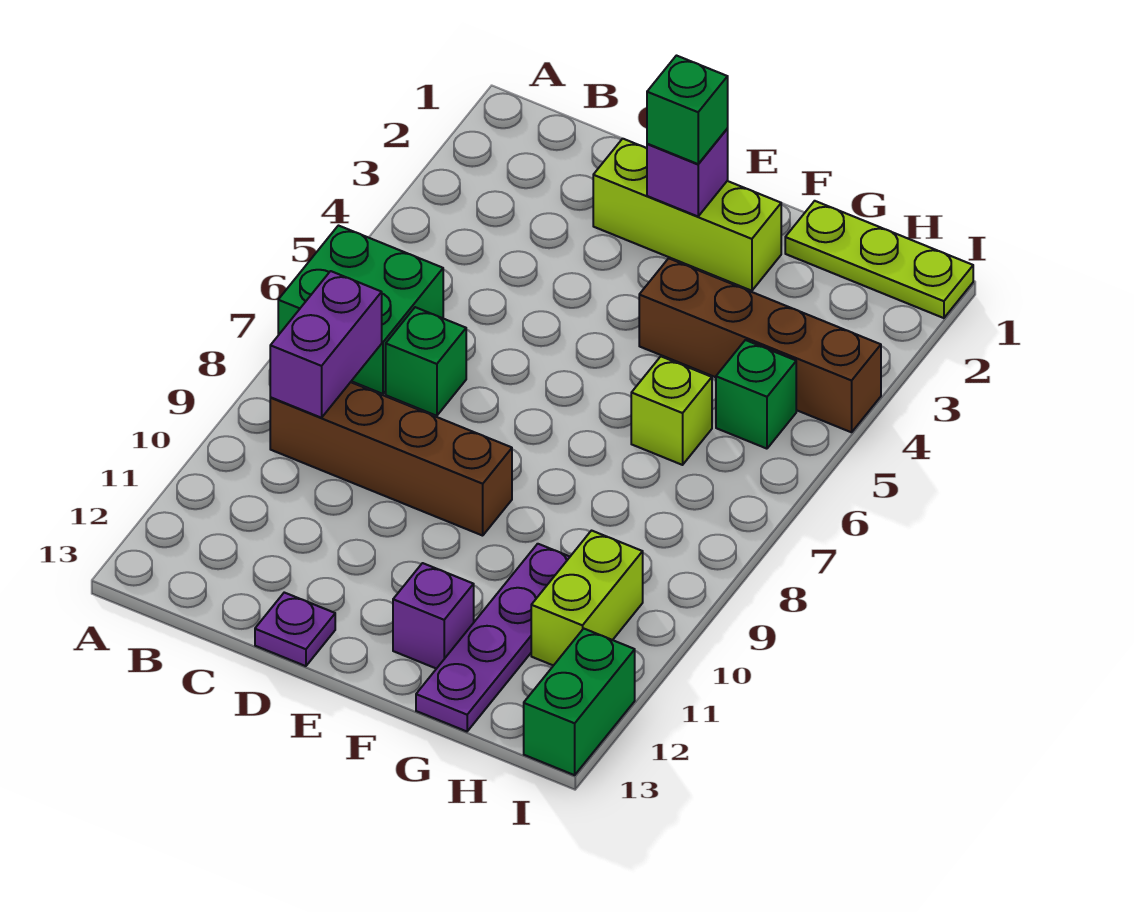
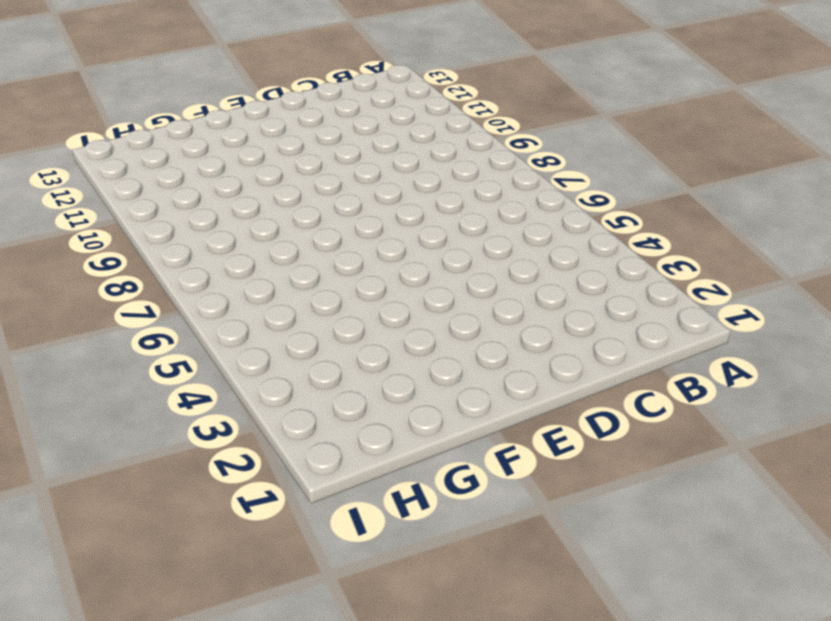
none -> green 2x2 brick [278,226,443,394]
none -> brown 1x4 brick [270,382,512,536]
none -> green 1x1 brick [386,307,466,416]

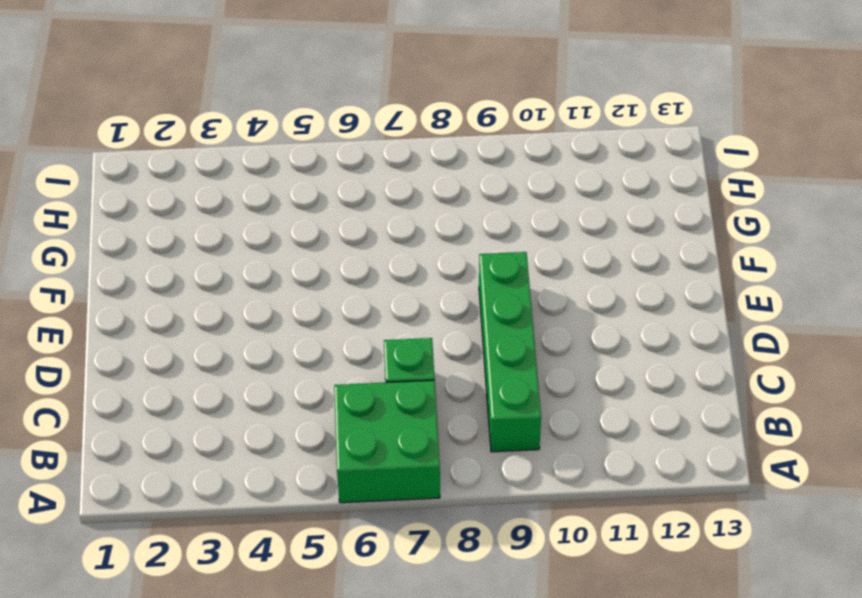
green 1x4 brick [479,252,541,452] -> brown 1x4 brick [270,382,512,536]
none -> lime 1x3 brick [593,139,781,291]
none -> purple 1x1 plate [255,593,335,666]
none -> brown 1x4 brick [639,258,881,432]

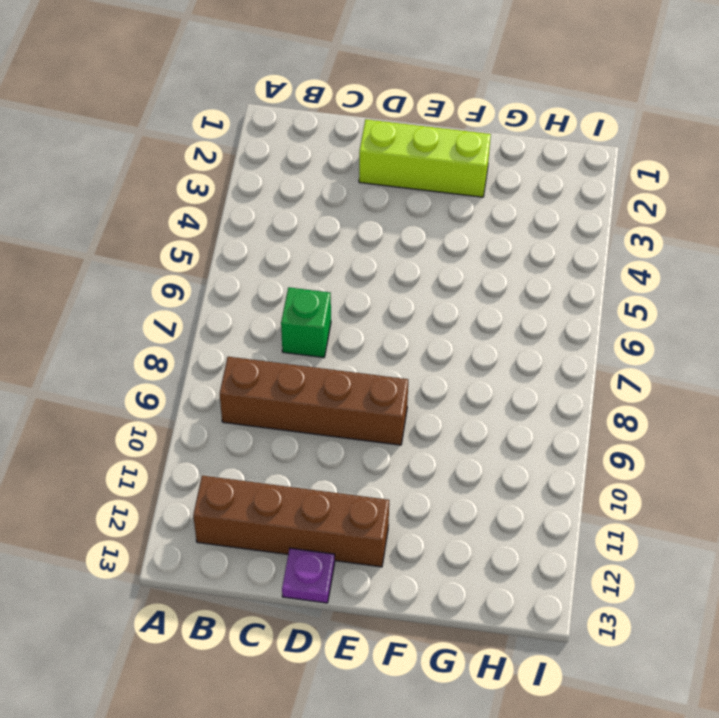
brown 1x4 brick [193,476,389,567] -> brown 1x4 brick moved to [639,258,881,432]
none -> green 2x2 brick [278,226,443,394]
none -> purple 1x1 brick [393,563,474,669]
none -> lime 1x3 plate [785,201,973,318]

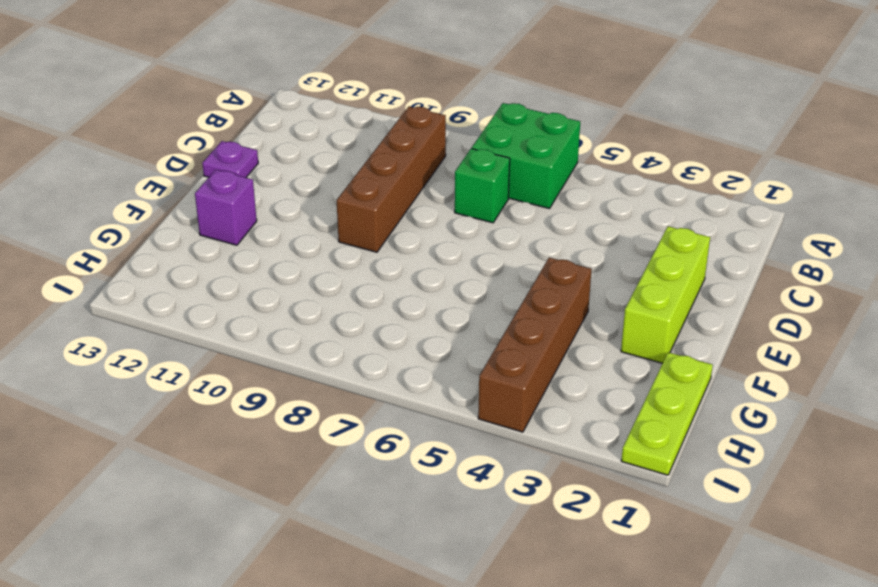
none -> lime 1x1 brick [631,357,712,465]
none -> purple 1x4 plate [416,544,570,731]
none -> green 1x1 brick [716,340,796,449]

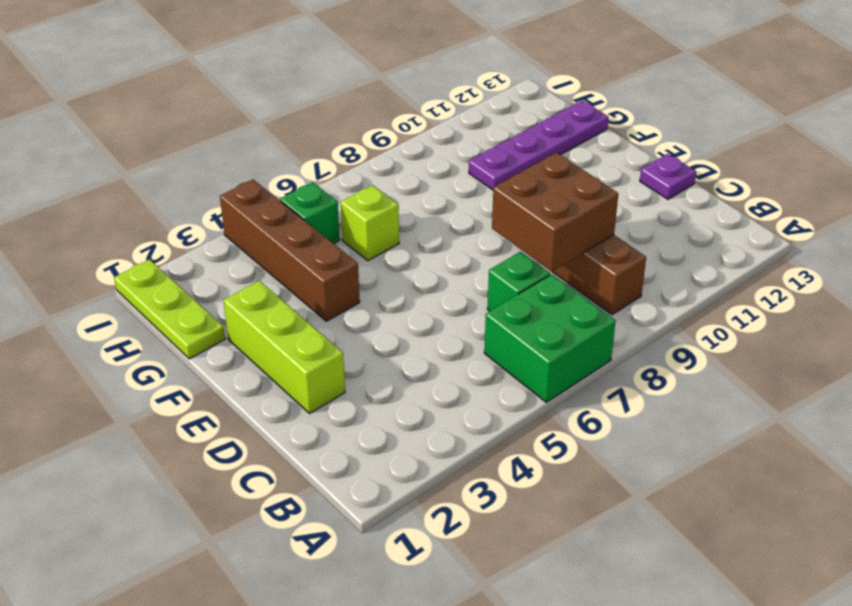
brown 2x2 brick [492,153,618,271] -> none
none -> purple 1x1 brick [393,563,474,669]
none -> lime 1x2 brick [531,531,643,666]
none -> green 1x2 brick [524,629,635,775]

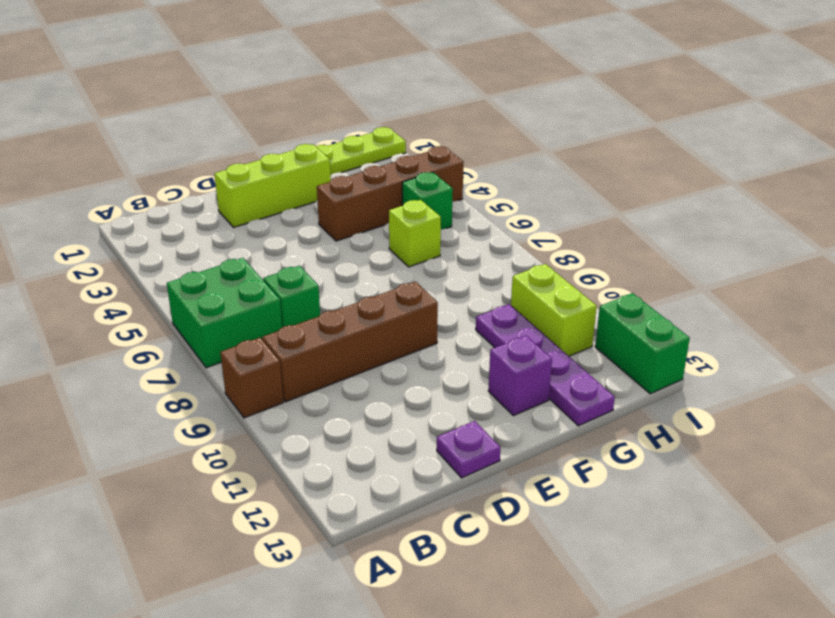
brown 1x1 brick [220,338,283,418] -> none
none -> purple 1x2 brick [270,271,382,418]
none -> purple 1x1 brick [647,129,728,216]
none -> green 1x1 brick [647,56,728,164]

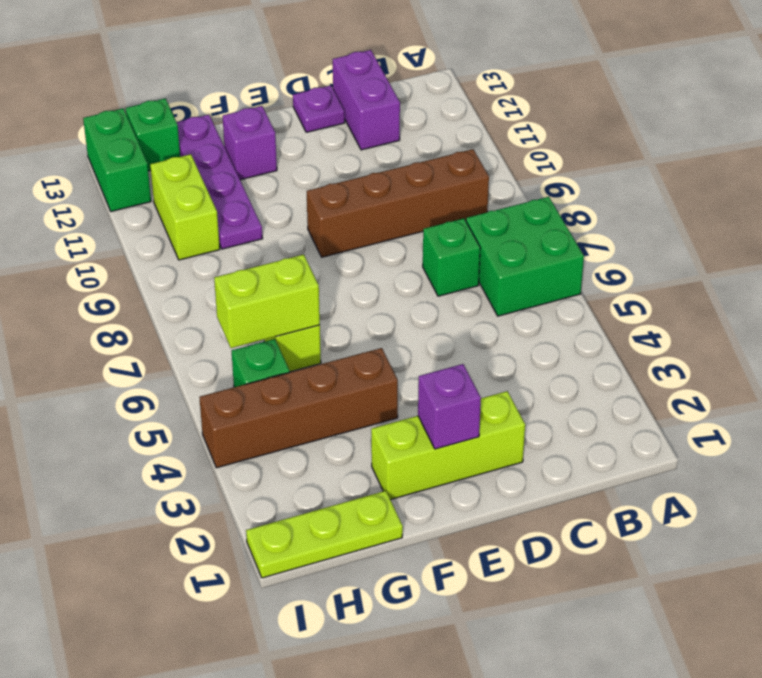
purple 1x2 brick [333,50,400,150] -> purple 1x2 brick moved to [270,271,382,418]
lime 1x2 brick [214,255,320,348] -> none
green 1x1 brick [126,98,180,171] -> green 1x1 brick moved to [647,56,728,164]

